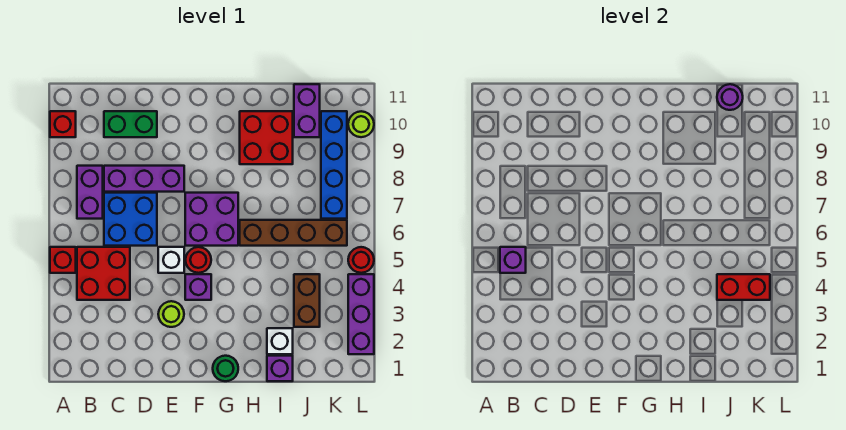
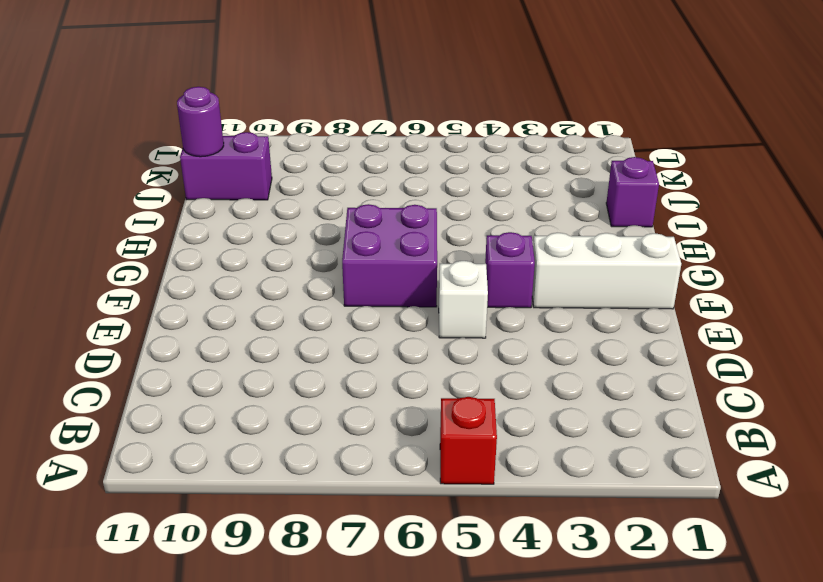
white 1x3 brick [532,233,681,309] -> none
none -> red 1x1 brick [50,111,76,137]
none -> red 2x2 brick [77,247,130,300]
none -> purple 1x2 brick [77,166,103,219]

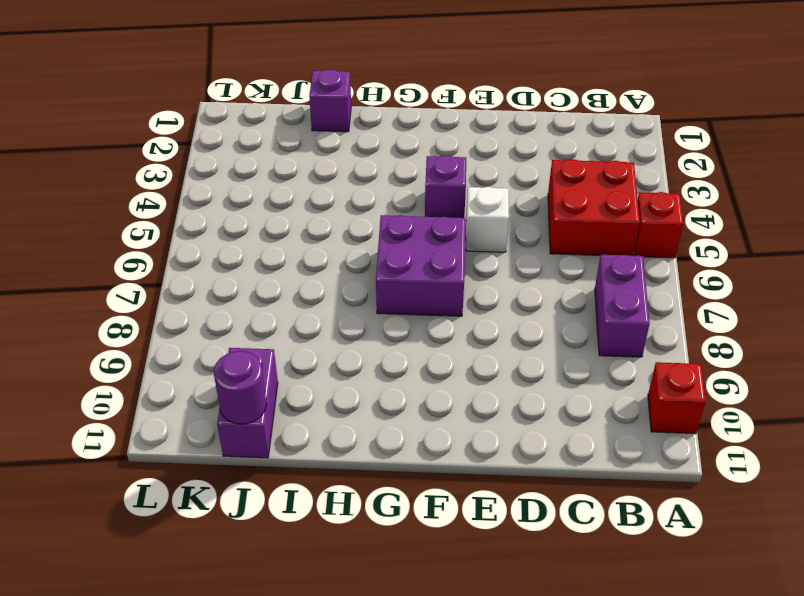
none -> blue 2x2 brick [104,193,157,246]
none -> purple 1x3 brick [104,166,184,192]
none -> green 1x2 brick [104,111,157,137]

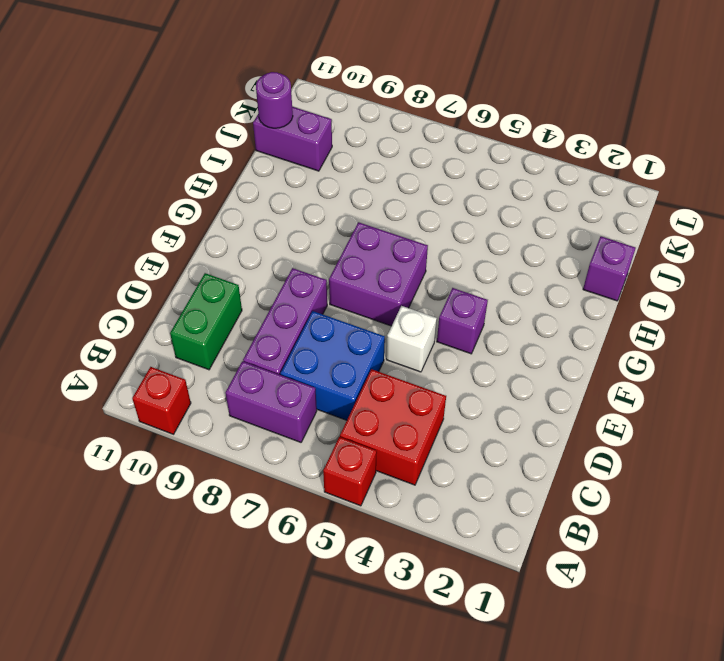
none -> lime 1x1 round brick [158,301,184,327]
none -> red 1x1 round brick [186,247,211,273]
none -> green 1x1 round brick [213,356,238,381]

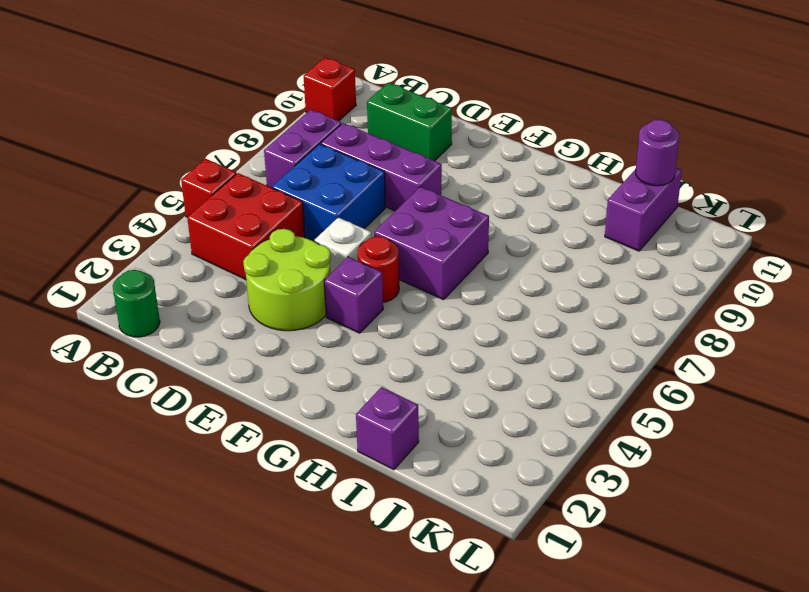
green 1x1 round brick [113,270,160,337] -> green 1x1 round brick moved to [213,356,238,381]
lime 2x2 round brick [243,229,331,331] -> lime 1x1 round brick [158,301,184,327]
none -> brown 1x4 brick [240,220,347,246]
none -> red 2x2 brick [240,111,293,164]
none -> white 1x1 brick [267,328,293,354]

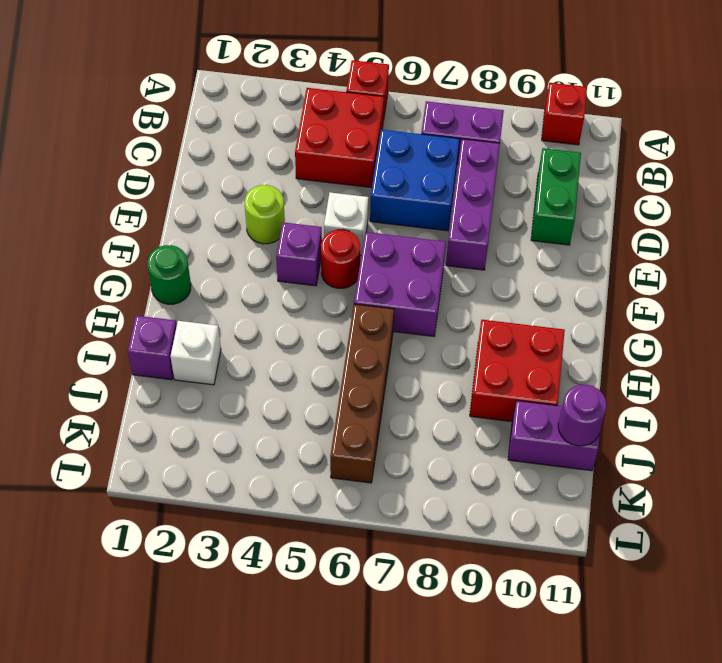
none -> brown 1x2 brick [294,274,320,327]
none -> blue 1x4 brick [321,111,347,219]
none -> purple 1x3 brick [348,274,374,354]

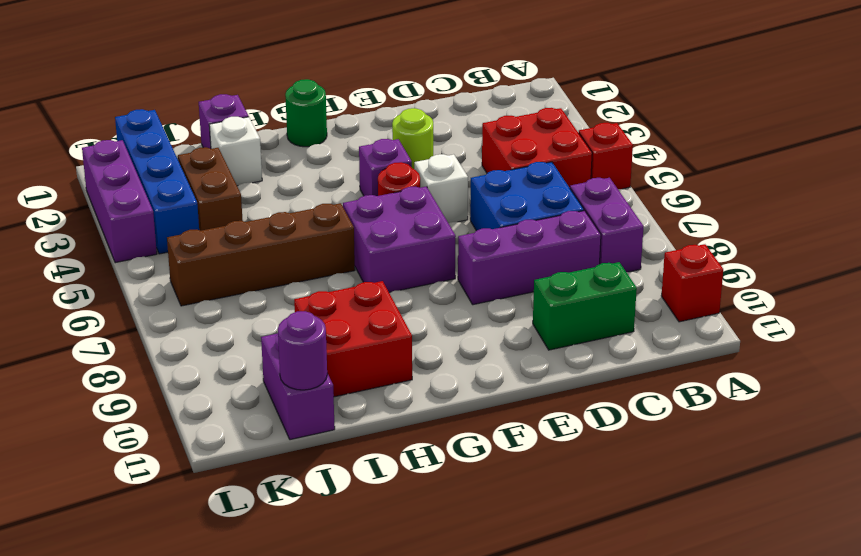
blue 1x4 brick [115,109,199,254] -> blue 1x4 brick moved to [321,111,347,219]
none -> red 1x1 round brick [348,247,374,273]
none -> lime 1x1 round brick [348,111,374,137]
none -> purple 1x1 brick [500,247,526,273]

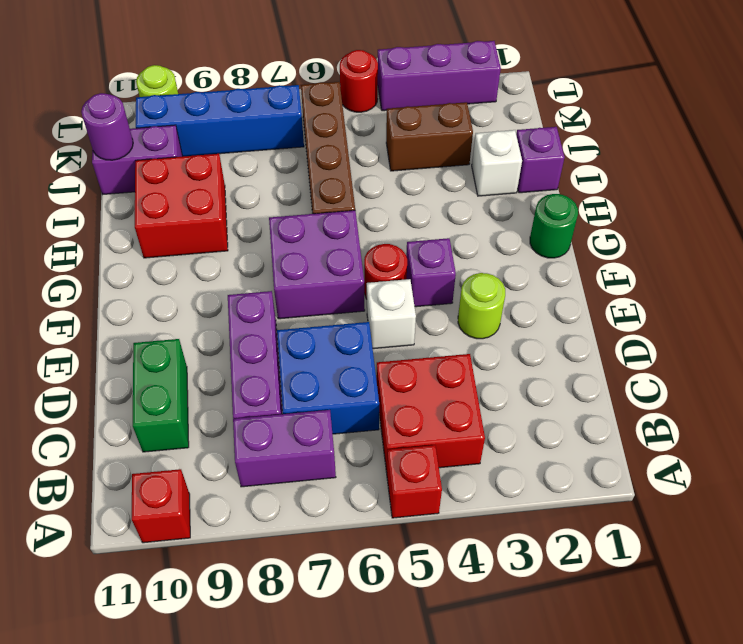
none -> purple 1x1 brick [500,247,526,273]
none -> red 1x2 brick [717,274,770,300]

